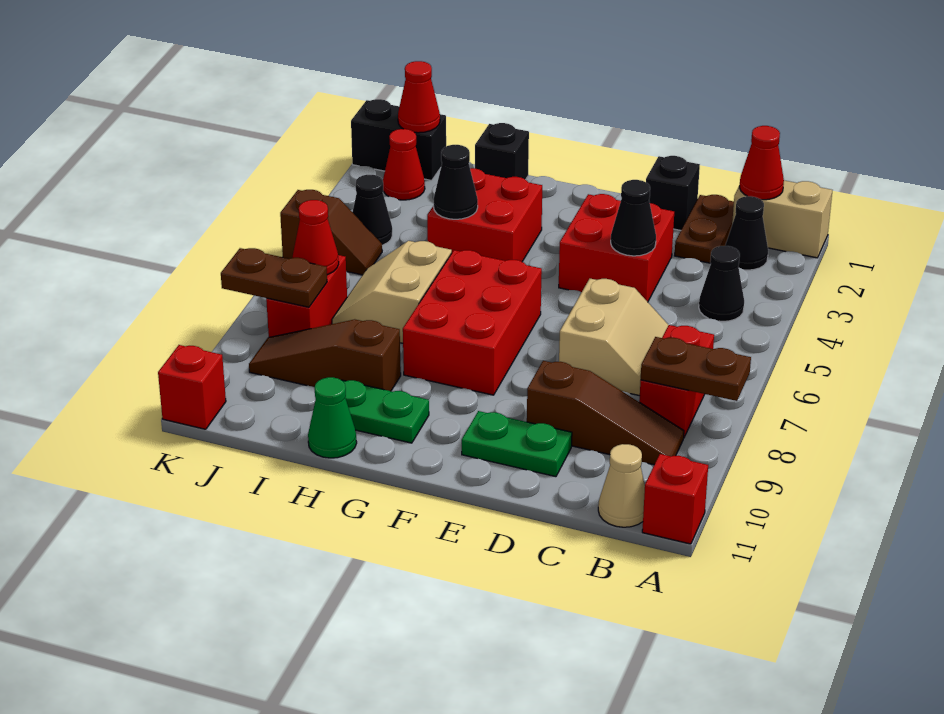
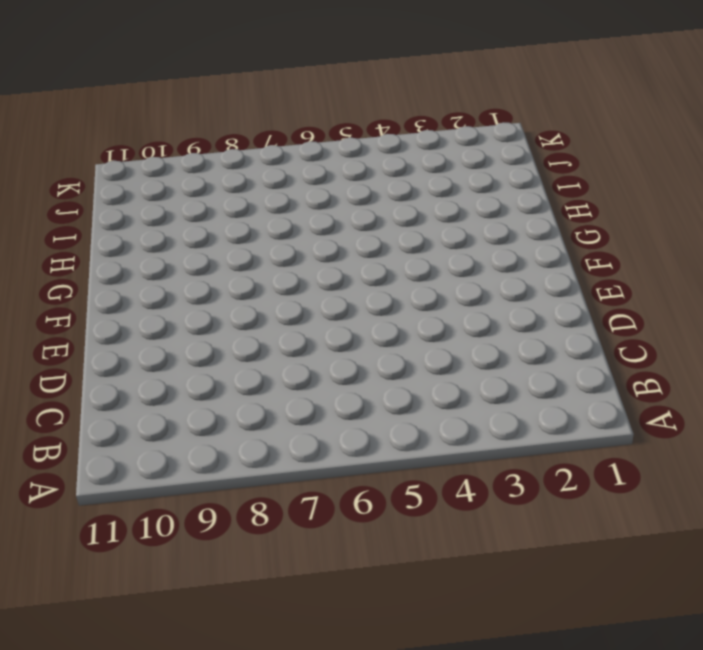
none -> tan 1x2 brick [732,180,832,258]
none -> red 1x1 brick [642,454,708,544]
none -> black 1x1 cone [725,196,768,270]
none -> black 1x1 cone [699,246,744,321]

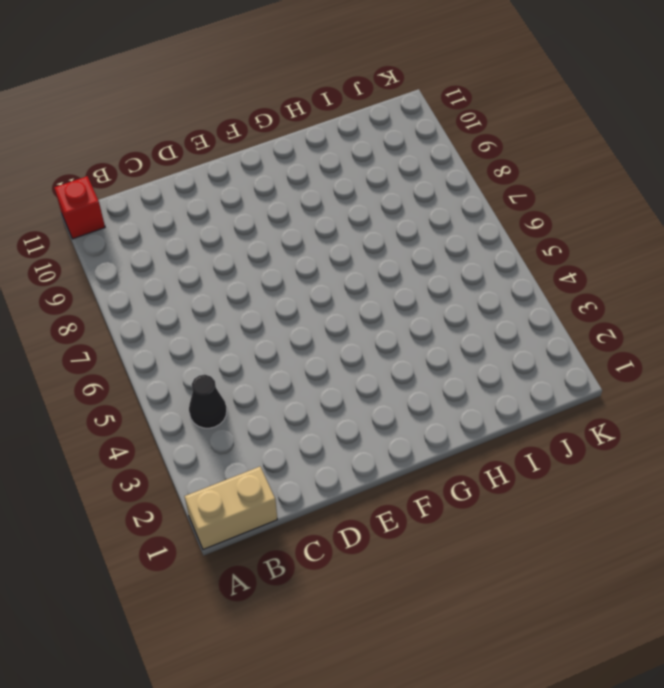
none -> black 1x1 cone [725,196,768,270]
none -> red 1x2 brick [639,325,714,437]
none -> brown 1x3 slope [527,361,684,465]
none -> tan 1x1 cone [598,444,645,527]

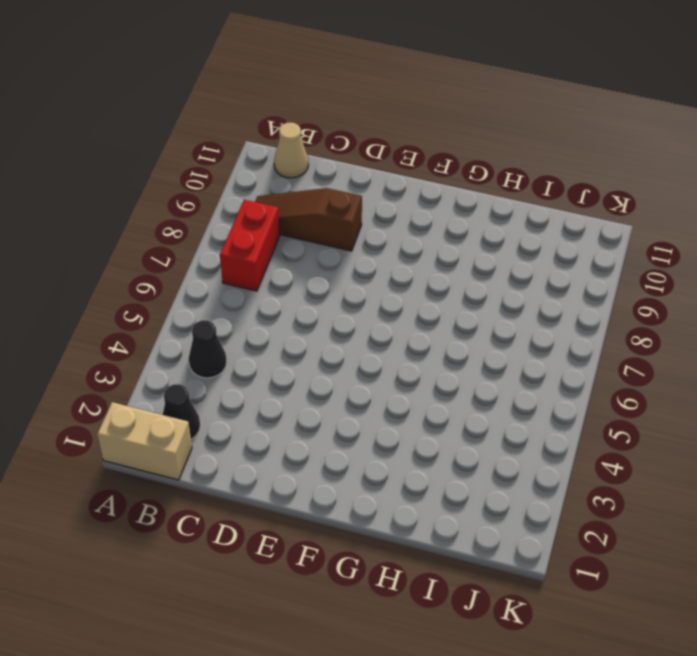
none -> red 1x1 brick [642,454,708,544]
none -> brown 1x2 plate [675,195,734,263]
none -> tan 2x2 slope [559,279,668,396]
none -> black 1x1 brick [646,156,700,230]

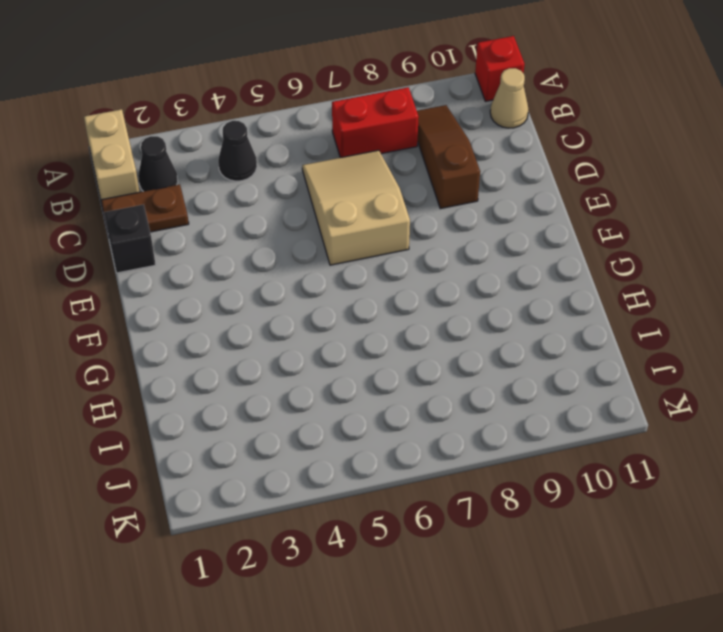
tan 2x3 slope [302,150,410,265] -> tan 2x2 slope [559,279,668,396]
none -> red 2x2 brick [559,194,674,302]
none -> green 1x2 plate [462,411,572,477]
none -> red 2x3 brick [403,250,542,395]
none -> red 2x2 brick [427,168,542,262]

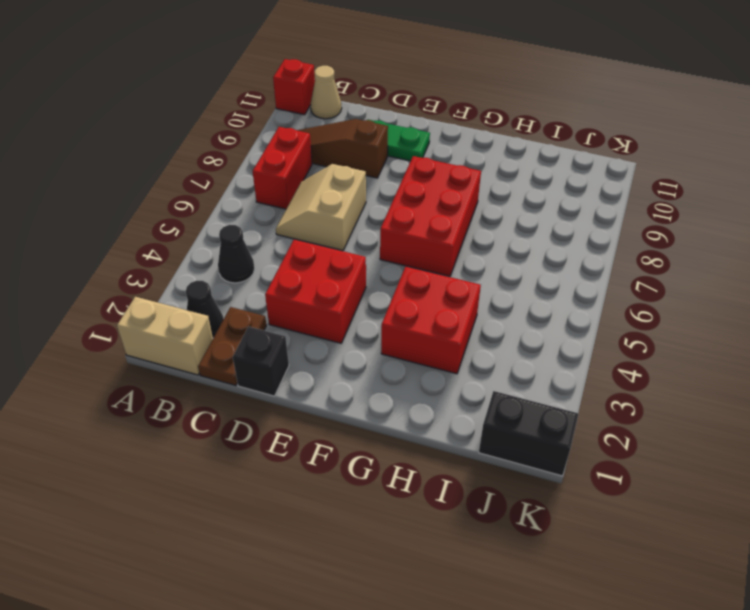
none -> green 1x2 plate [342,380,429,443]
none -> black 1x1 brick [475,123,529,180]
none -> tan 2x2 slope [332,241,452,343]
none -> brown 1x3 slope [249,320,401,391]

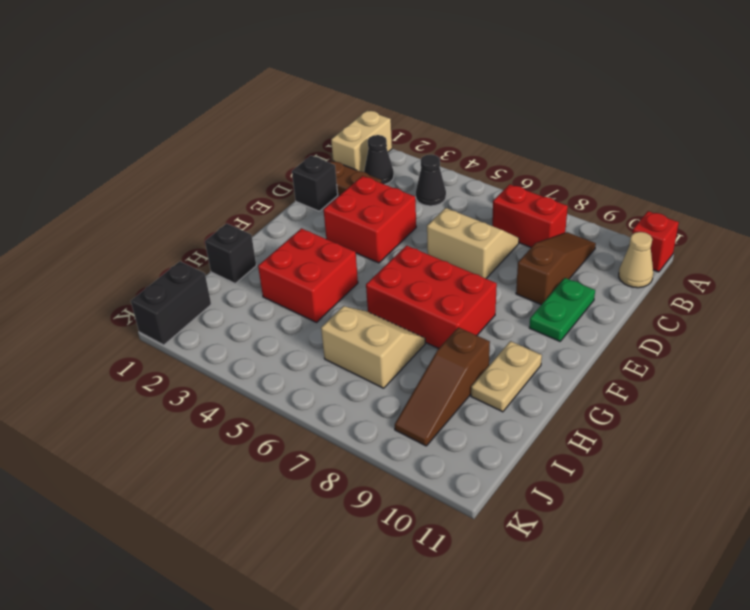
tan 1x2 plate [471,341,542,412] -> green 1x2 plate [342,380,429,443]
tan 2x2 slope [321,306,425,388] -> tan 2x2 slope turned to [332,241,452,343]
none -> green 1x1 cone [308,377,357,458]
none -> red 1x1 cone [383,129,425,200]
none -> black 1x1 cone [353,175,392,245]
none -> brown 1x2 slope [280,190,382,275]

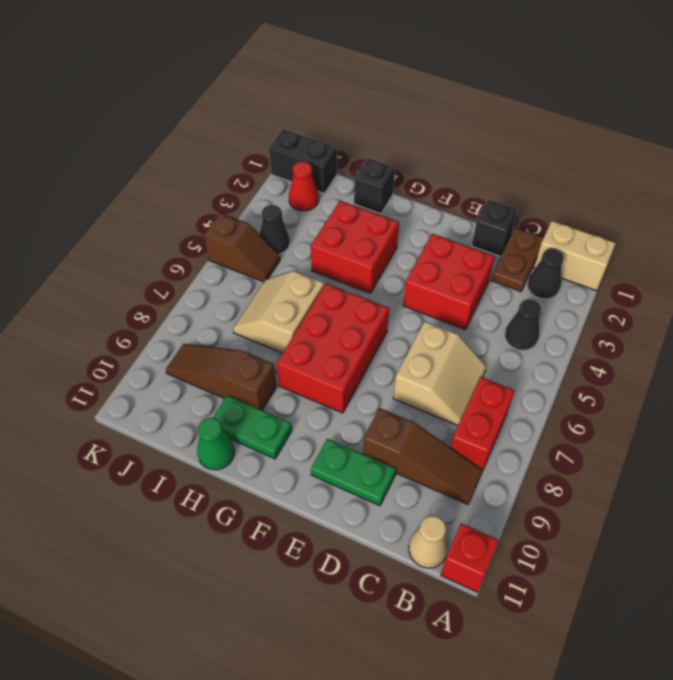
none -> red 1x2 brick [266,255,347,337]
none -> red 1x1 brick [158,345,226,429]
none -> brown 1x2 plate [641,337,751,401]
none -> red 1x1 cone [740,126,784,200]

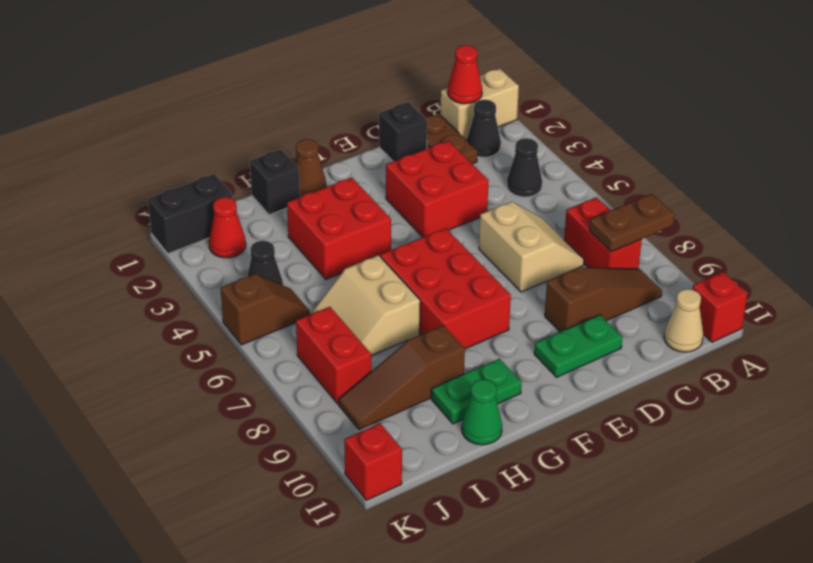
brown 1x1 cone [294,139,326,197] -> none
none -> black 1x1 cone [611,180,656,256]
none -> black 1x1 cone [434,145,478,219]
none -> red 1x1 cone [398,61,440,133]
none -> red 1x1 cone [293,200,339,275]

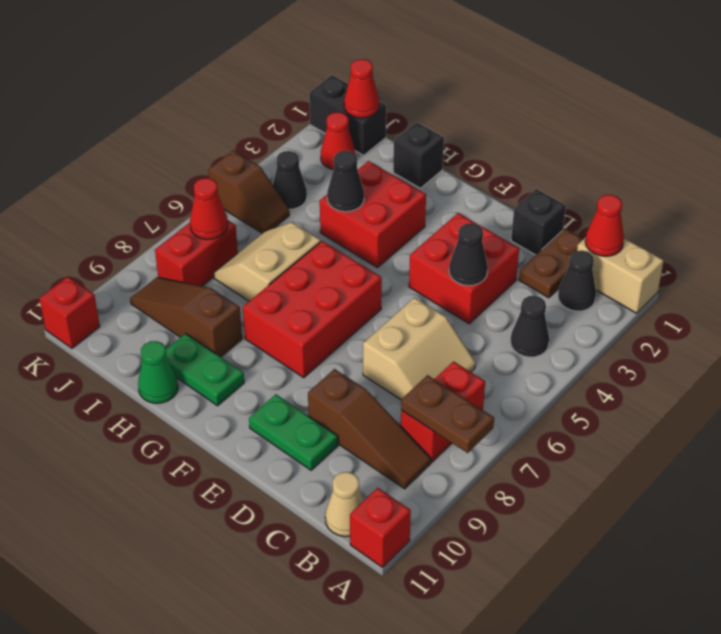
none -> brown 1x2 plate [221,248,327,307]

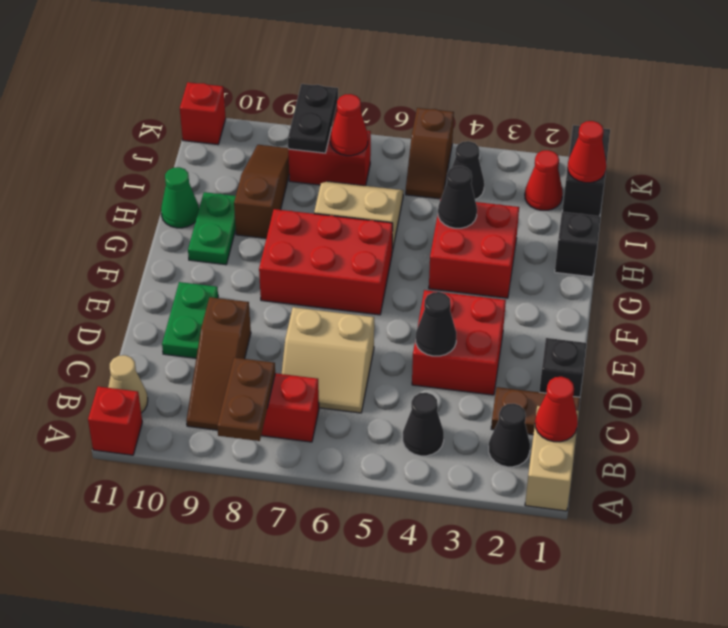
black 1x2 plate [288,84,338,153] -> brown 1x2 plate [221,248,327,307]

